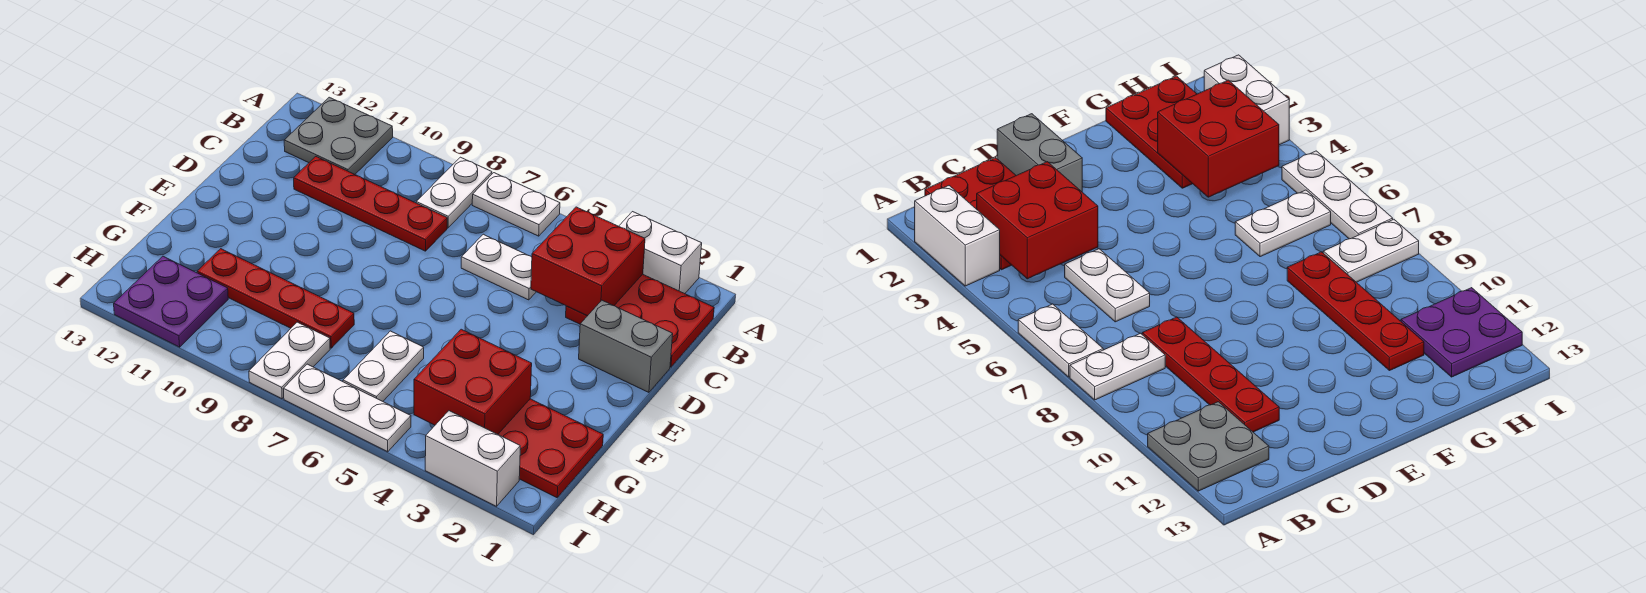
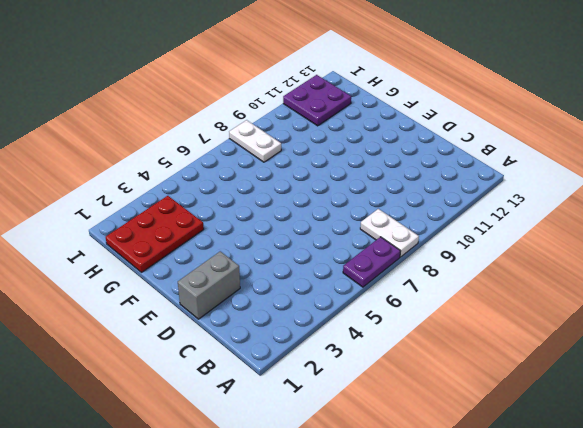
purple 1x2 plate [343,237,400,287] -> white 1x2 plate [472,173,560,236]
none -> white 1x2 brick [619,212,702,294]
none -> grey 2x2 plate [284,97,393,174]
none -> red 2x3 plate [566,274,714,367]

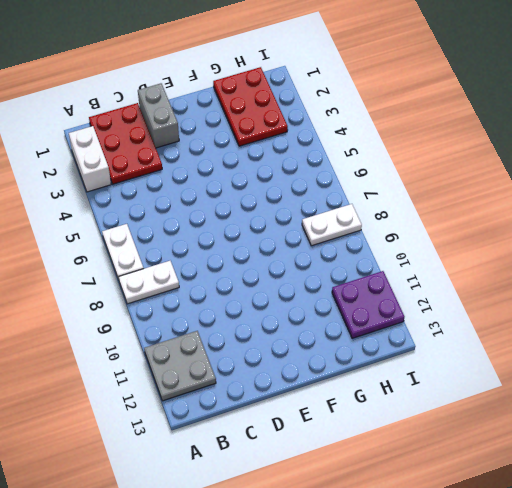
none -> white 1x2 plate [461,234,536,300]
none -> red 1x4 plate [294,157,447,251]
none -> white 1x2 plate [343,331,424,401]

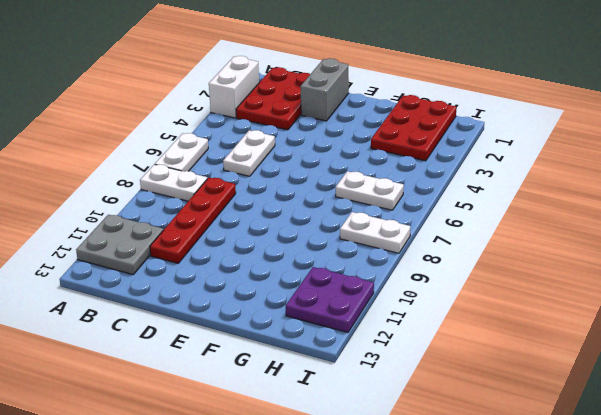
none -> red 1x4 plate [197,249,354,348]
none -> white 1x2 brick [425,411,520,506]
none -> white 1x3 plate [284,364,411,452]

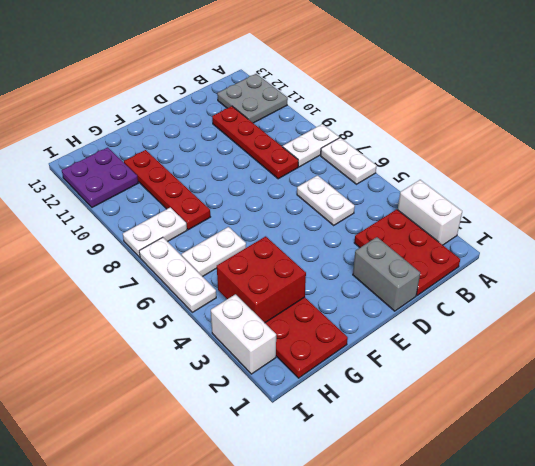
none -> red 2x2 brick [531,207,645,316]

